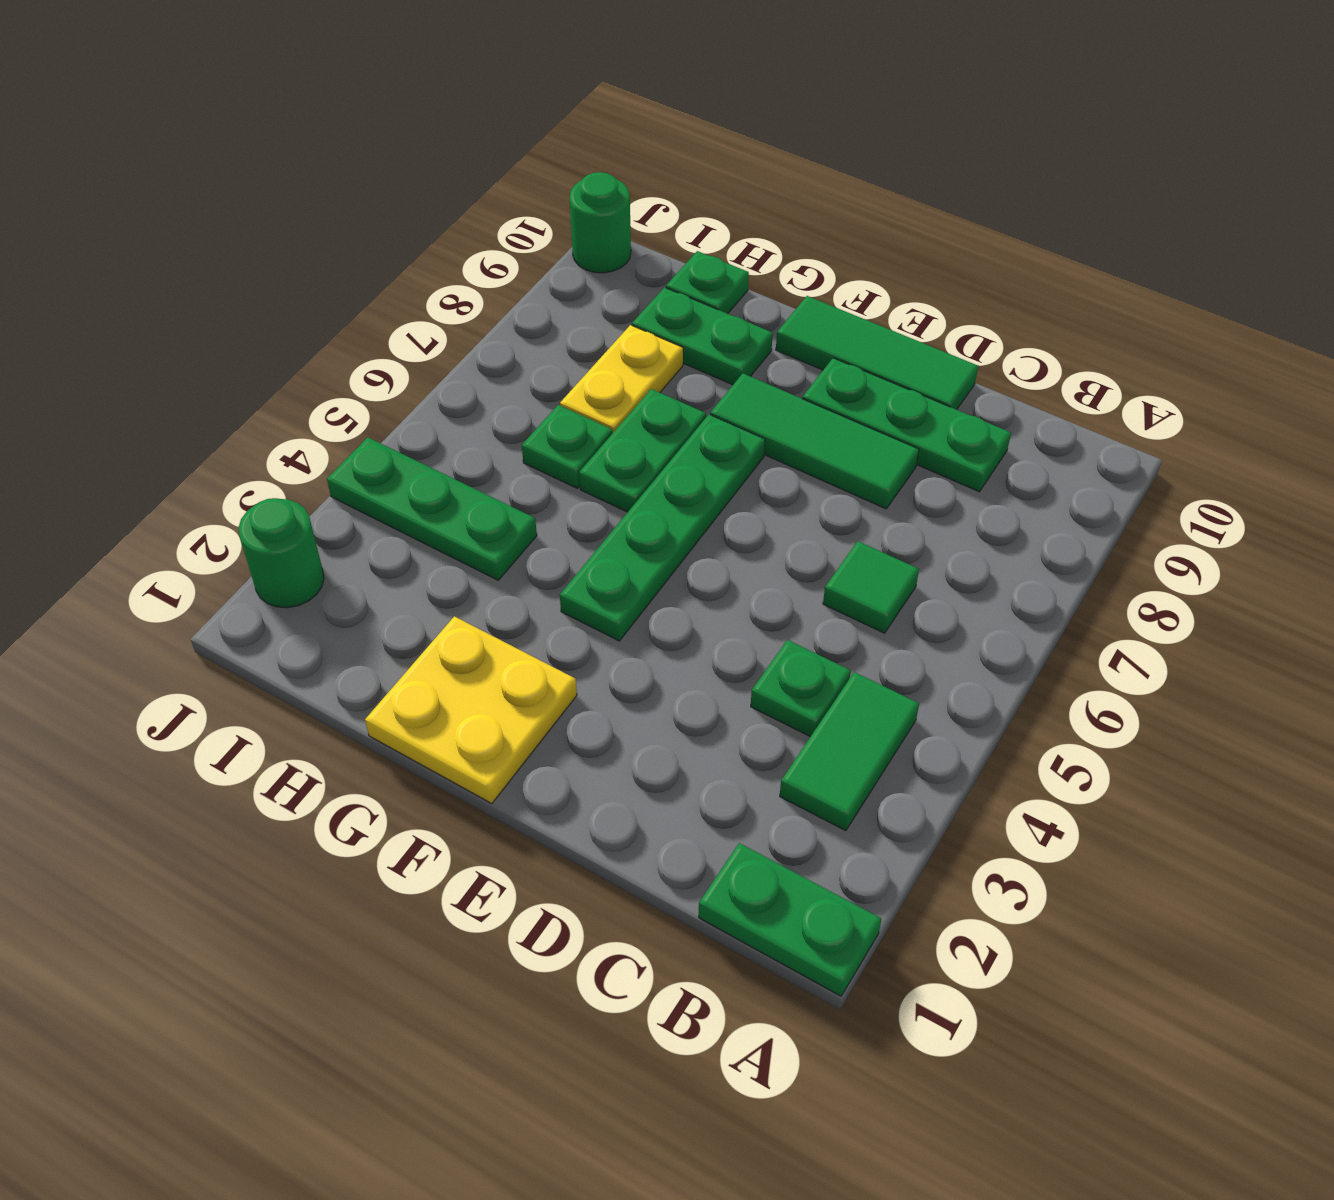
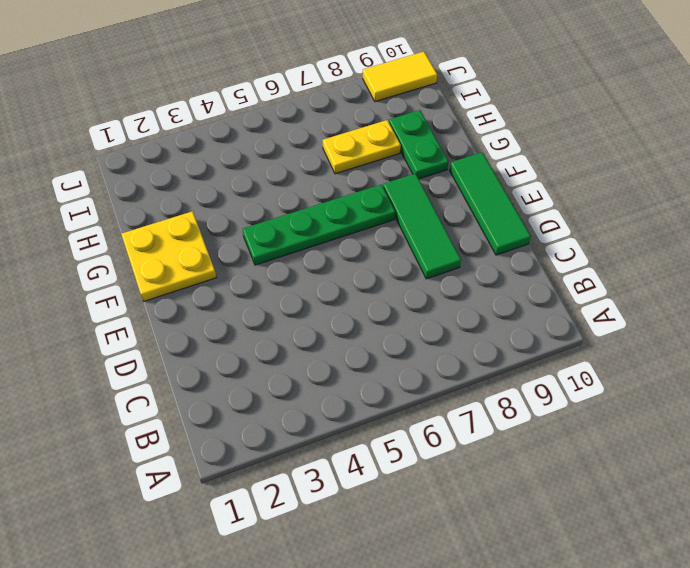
yellow 1x2 tile [363,52,437,102] -> green 1x1 round brick [569,172,631,273]
none -> green 1x2 plate [699,843,881,996]
none -> green 1x2 tile [780,672,919,831]
none -> green 1x1 plate [751,640,851,737]

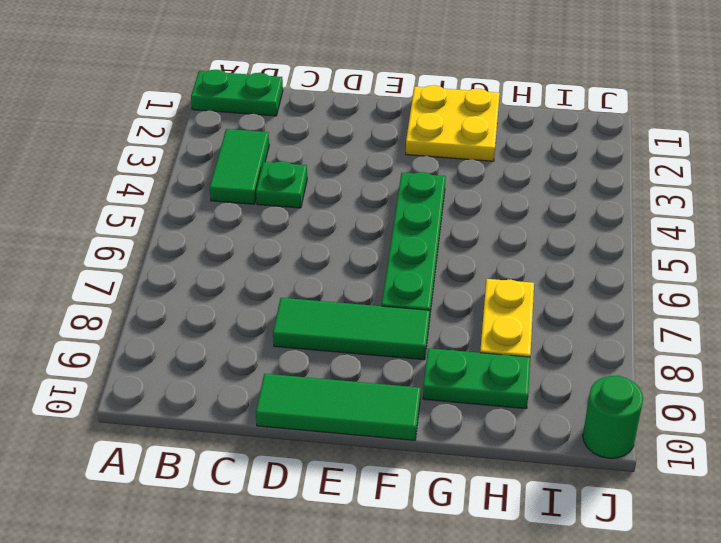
none -> green 1x1 tile [823,541,919,633]
none -> green 1x3 plate [802,358,1011,492]
none -> green 1x2 plate [579,389,706,512]

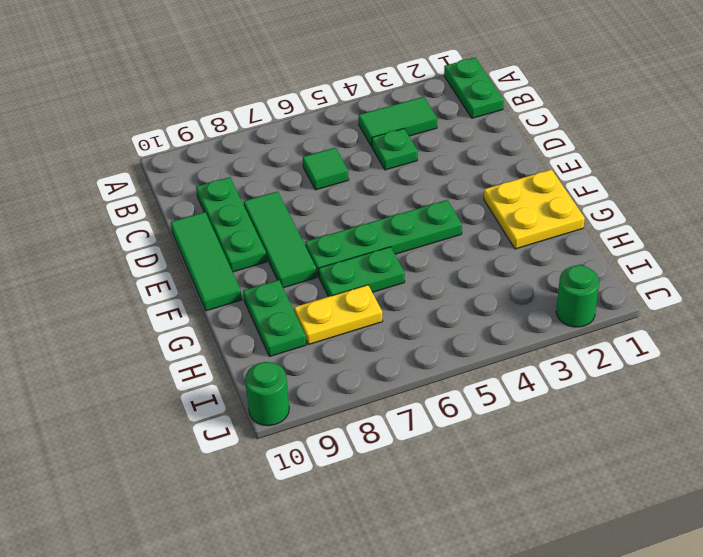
none -> green 1x3 plate [327,437,537,580]
none -> green 1x1 plate [522,405,612,488]
none -> green 1x1 plate [666,251,749,314]

